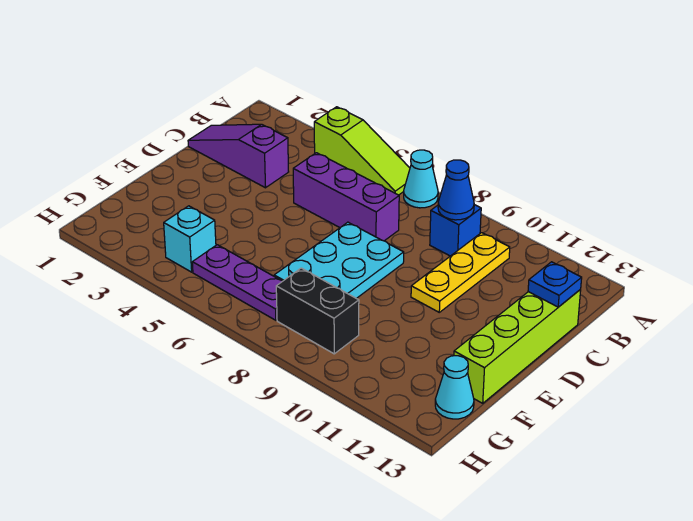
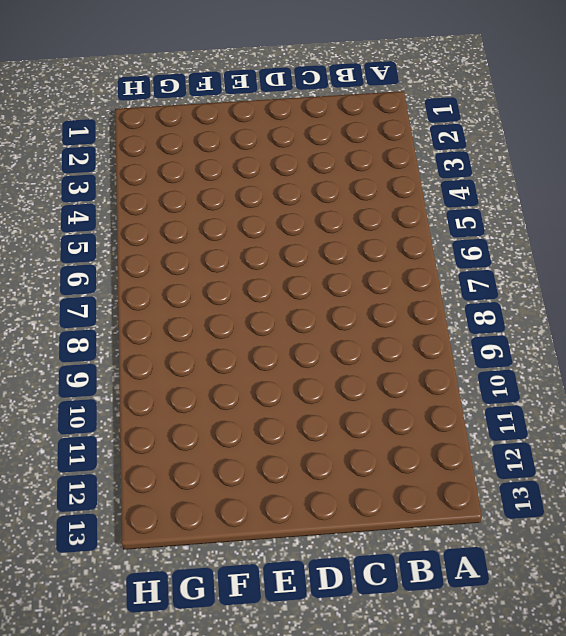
none -> lime 1x3 slope [314,107,410,195]
none -> cyan 1x1 cone [404,150,438,208]
none -> blue 1x1 brick [430,205,481,256]

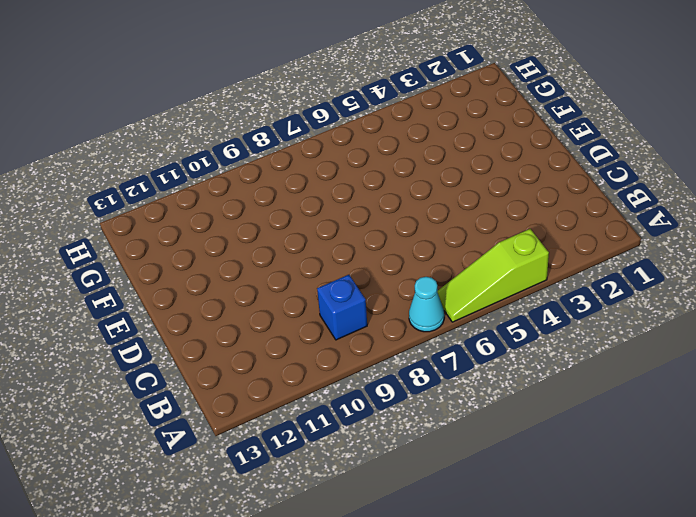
none -> yellow 1x3 plate [411,233,510,312]
none -> purple 1x3 slope [188,124,289,188]
none -> purple 1x3 brick [293,153,399,241]

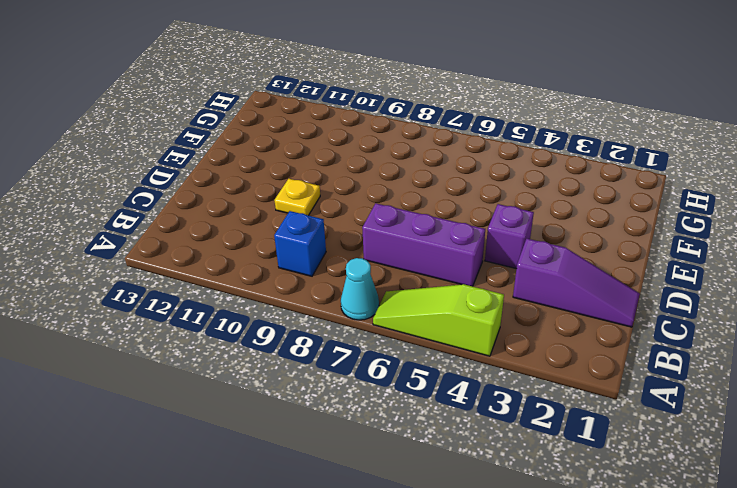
purple 1x1 brick [485,204,534,269] -> none
yellow 1x1 plate [274,179,320,215] -> yellow 1x3 plate [411,233,510,312]
none -> lime 1x4 brick [454,290,581,403]
none -> cyan 2x3 plate [274,222,404,298]
none -> cyan 1x1 brick [164,206,216,272]

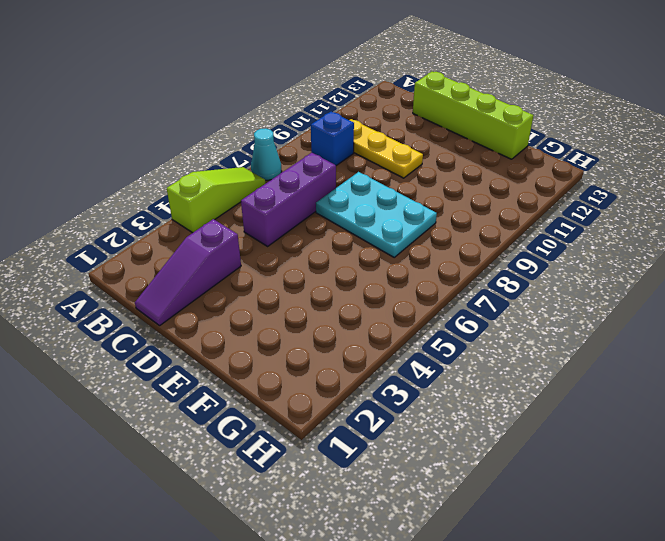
none -> cyan 1x1 brick [164,206,216,272]
none -> purple 1x3 plate [192,245,282,320]
none -> black 1x2 brick [276,268,359,354]

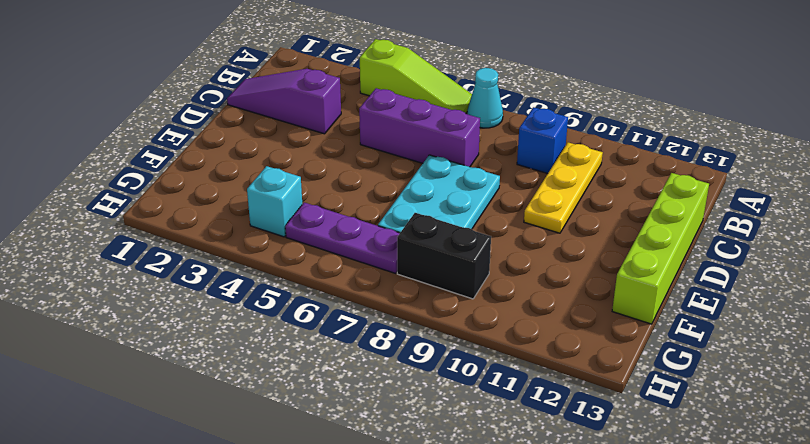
none -> cyan 1x1 cone [435,356,474,419]
none -> blue 1x1 cone [438,160,474,220]
none -> blue 1x1 plate [528,262,582,307]

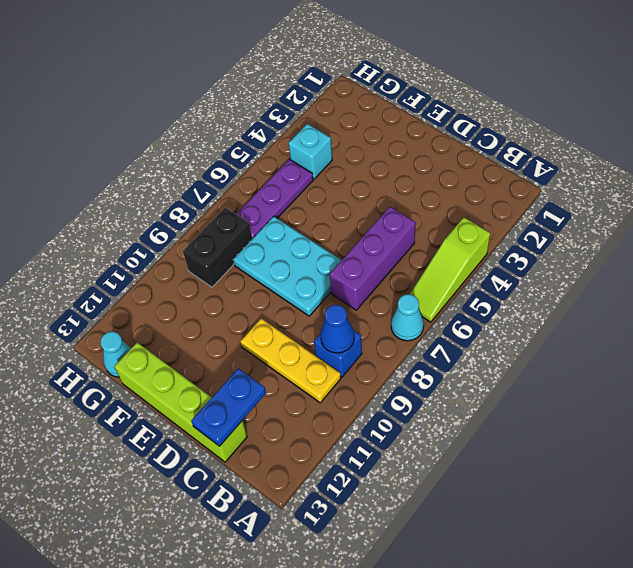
blue 1x2 plate [191,368,266,446] -> blue 1x1 plate [528,262,582,307]
none -> purple 1x3 slope [188,124,289,188]

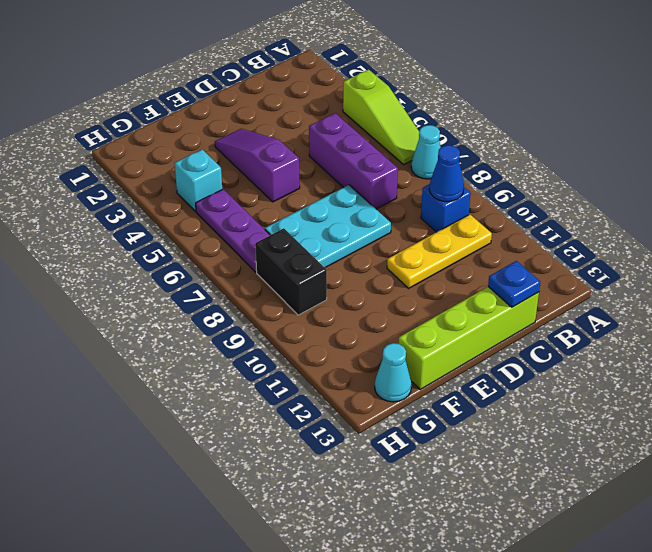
purple 1x3 slope [215,129,300,202] -> purple 1x3 slope moved to [188,124,289,188]

